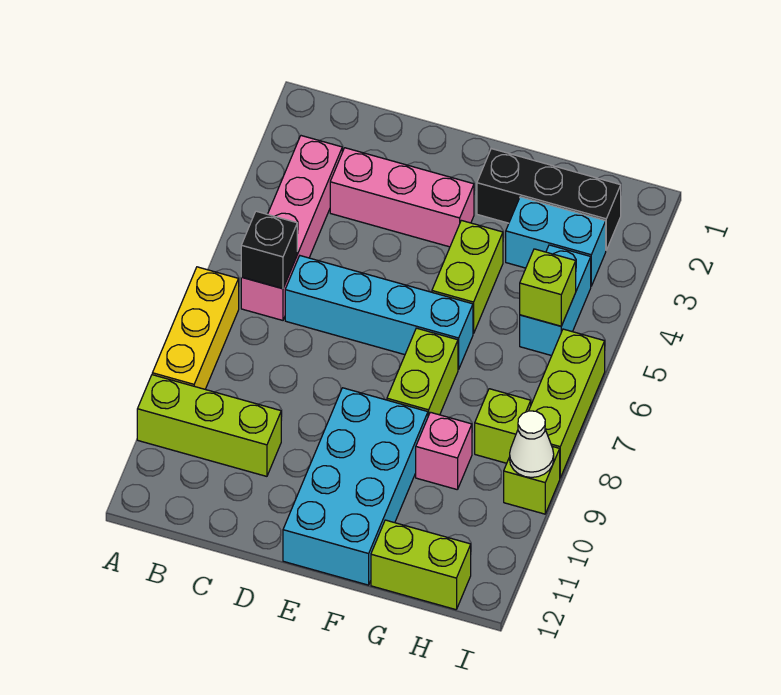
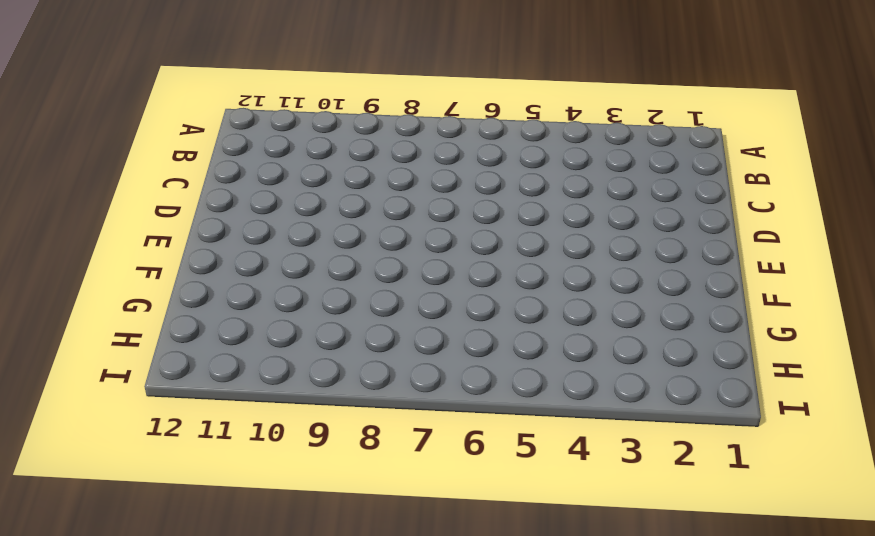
none -> yellow 1x3 brick [152,267,239,389]
none -> lime 1x3 brick [137,375,281,476]
none -> pink 1x4 brick [241,136,342,320]

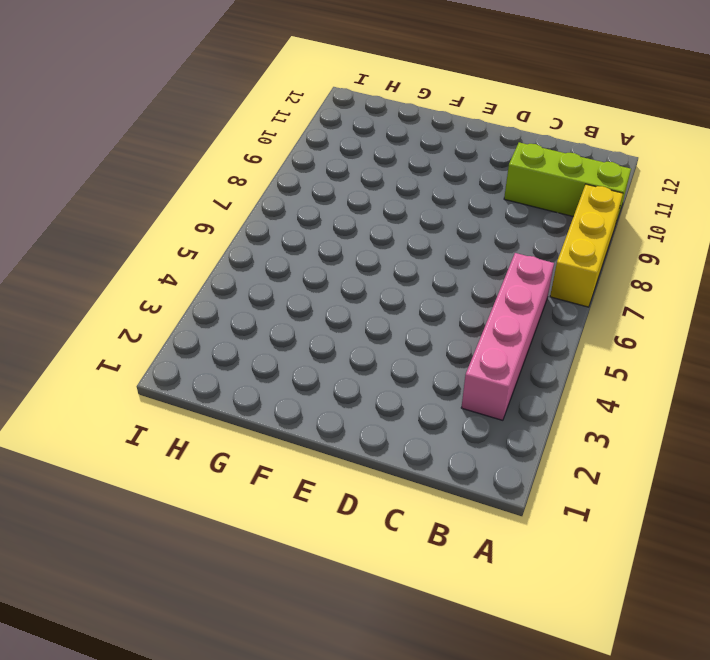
none -> pink 1x3 brick [330,148,474,247]
none -> cyan 1x4 brick [285,256,473,370]
none -> cyan 2x4 brick [283,388,428,585]

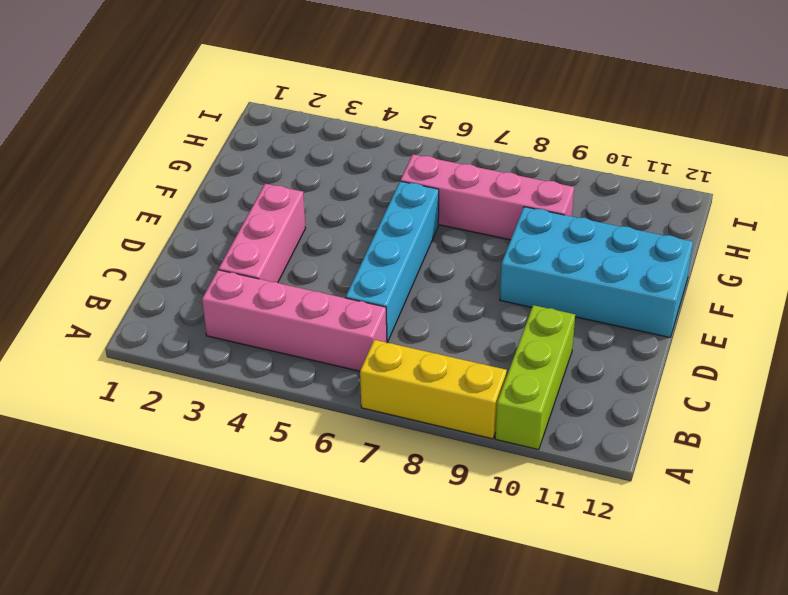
pink 1x4 brick [400,154,574,240] -> pink 1x1 brick [416,412,472,490]
none -> black 1x3 brick [477,149,621,250]
none -> lime 1x2 brick [432,220,503,334]
none -> lime 1x2 brick [387,328,458,416]

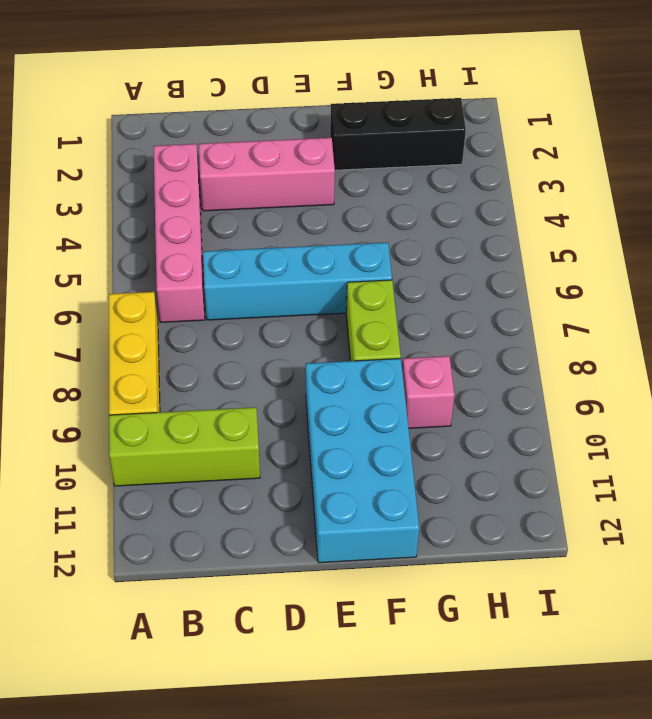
none -> lime 1x2 brick [432,220,503,334]
none -> cyan 1x2 brick [506,197,606,286]
none -> lime 1x2 brick [371,520,471,610]

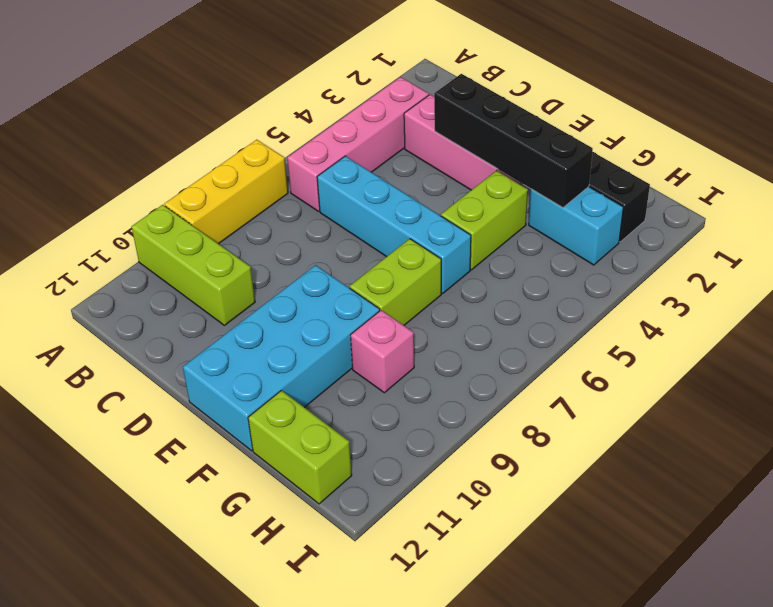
black 1x4 brick [434,74,593,208] -> none
none -> cyan 1x2 brick [520,245,591,356]
none -> lime 1x1 brick [475,389,531,463]
none -> lime 1x3 brick [529,329,605,478]

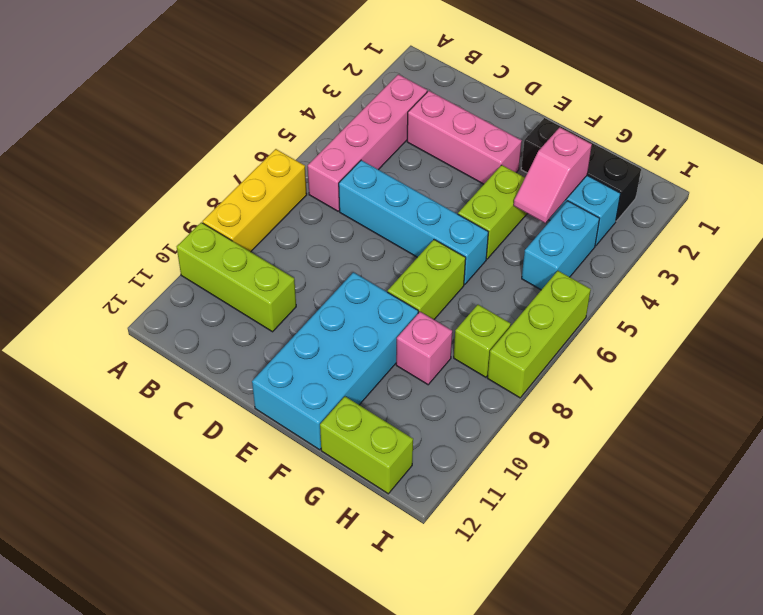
pink 1x2 slope [514,127,592,223] -> none
none -> lime 1x1 brick [504,446,560,514]
none -> black 1x1 brick [241,211,297,289]
none -> lime 1x1 brick [520,249,576,326]

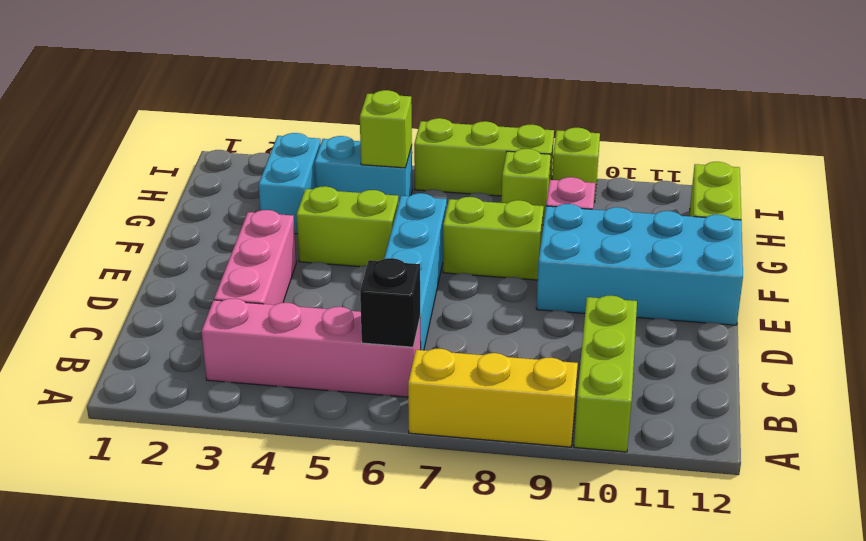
none -> black 1x3 brick [477,149,621,250]
none -> white 1x1 cone [510,411,554,477]

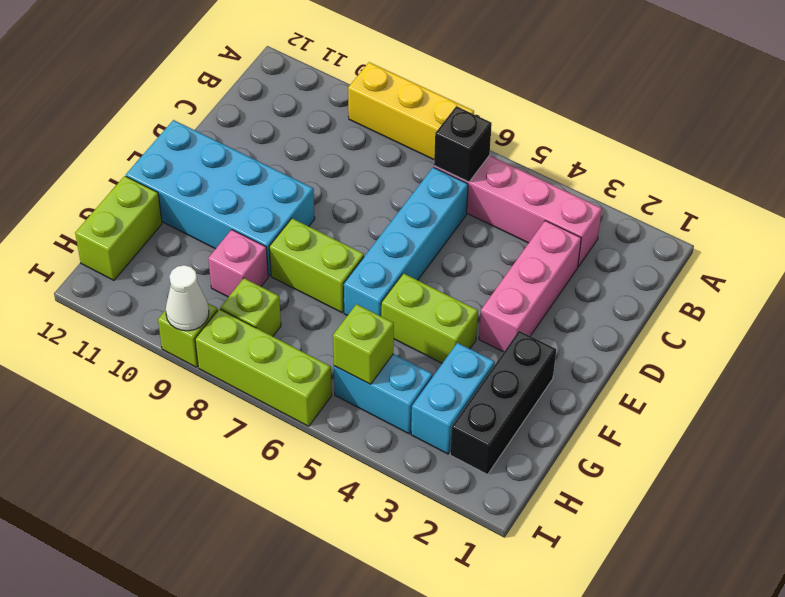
none -> lime 1x3 brick [137,375,281,476]

